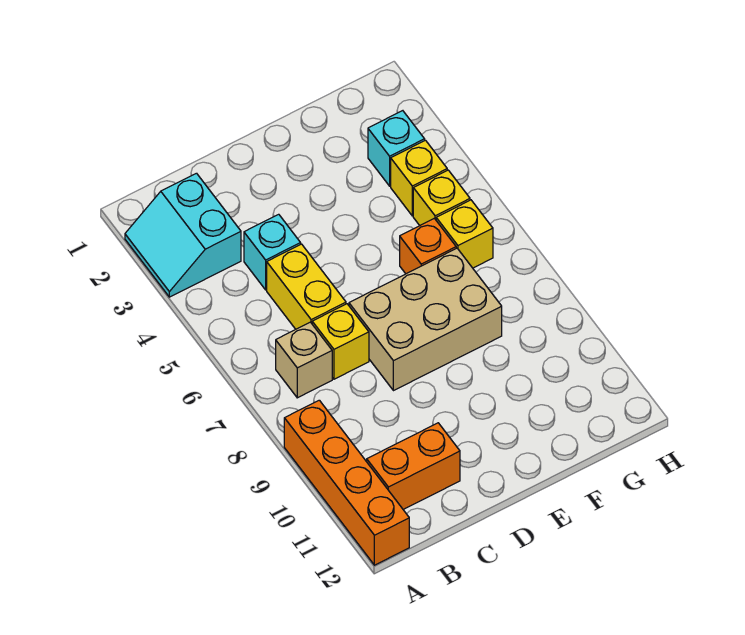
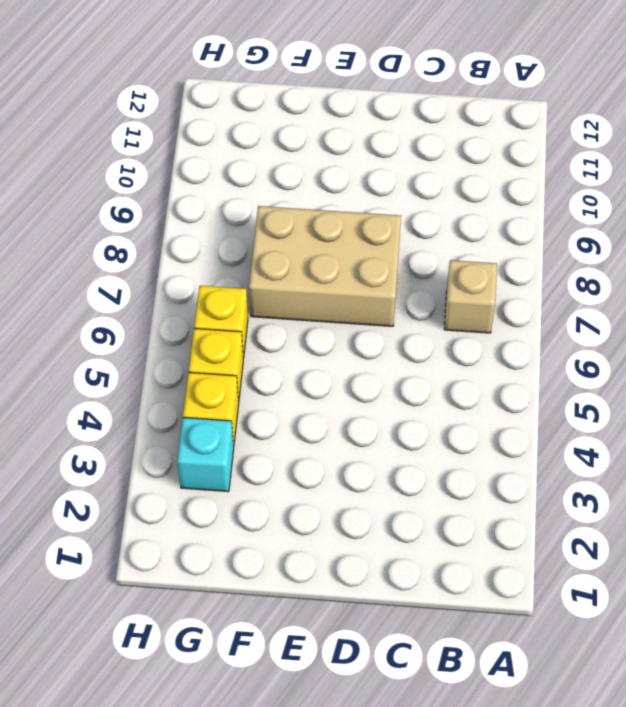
none -> cyan 2x2 slope [125,173,241,297]
none -> orange 1x4 brick [284,400,409,565]
none -> orange 1x2 brick [367,423,460,510]

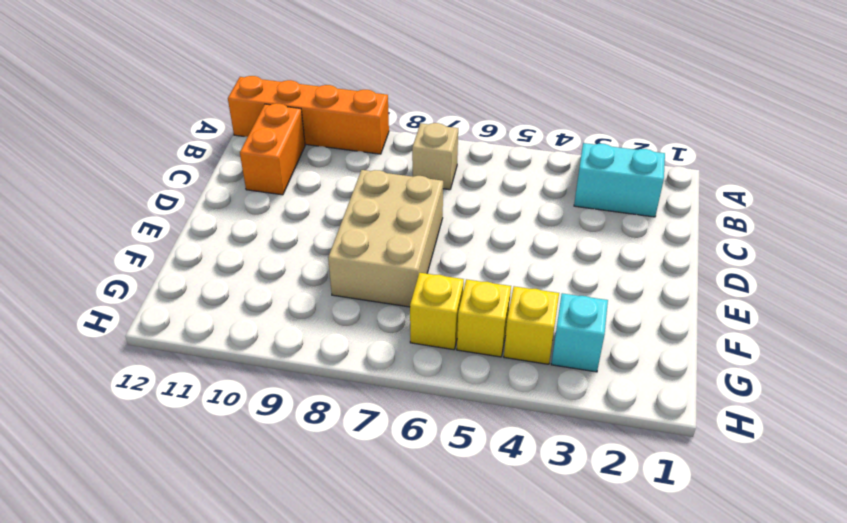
none -> cyan 1x1 brick [244,214,301,290]
none -> yellow 1x2 brick [267,244,346,329]
none -> yellow 1x1 brick [312,304,369,379]

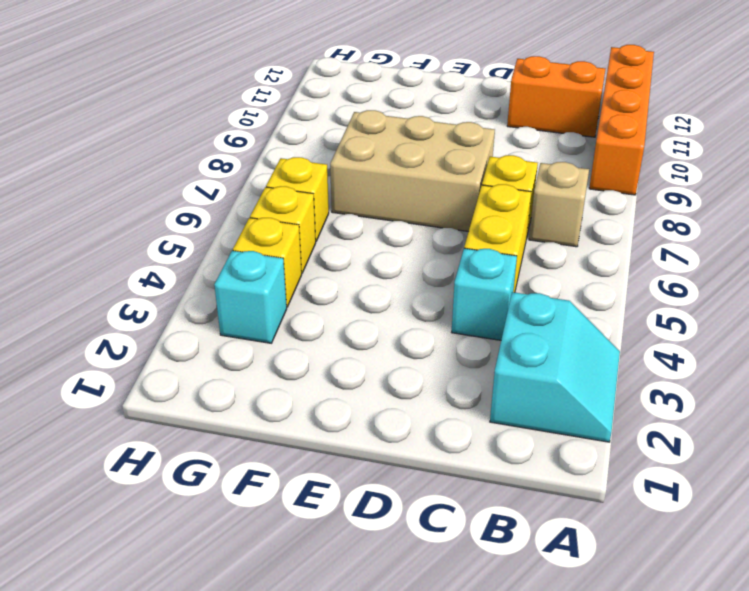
none -> orange 1x1 brick [400,218,456,274]

